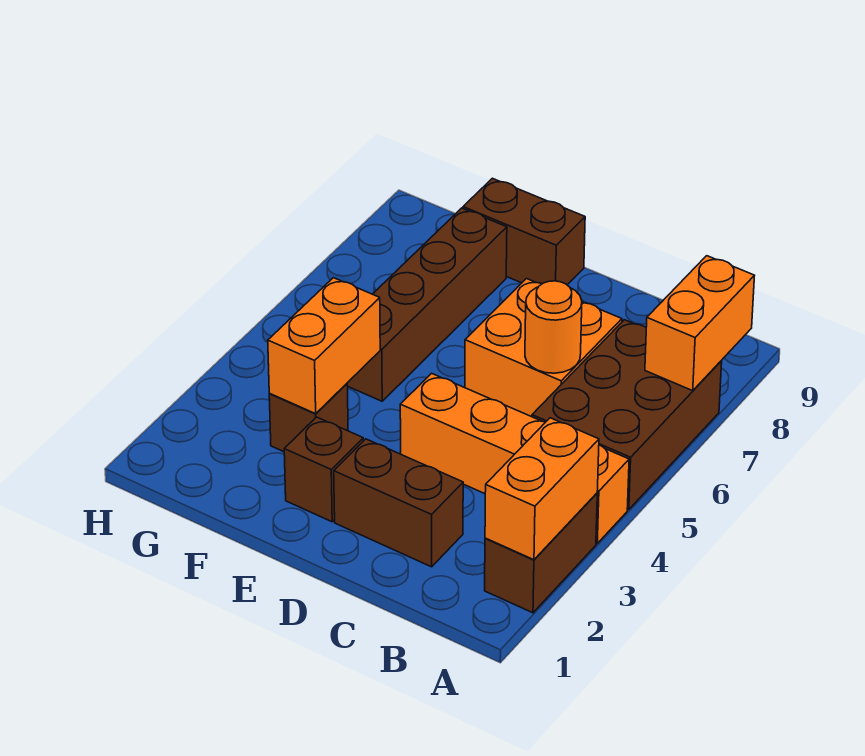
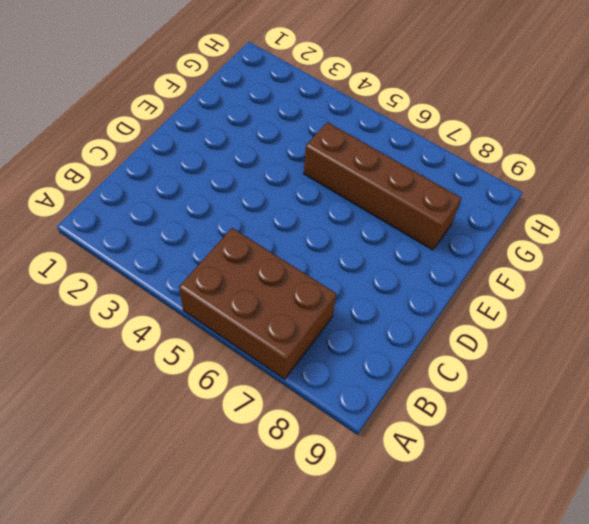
none -> brown 1x2 brick [485,493,597,613]
none -> orange 1x4 brick [400,373,629,543]
none -> brown 1x2 brick [334,439,463,567]

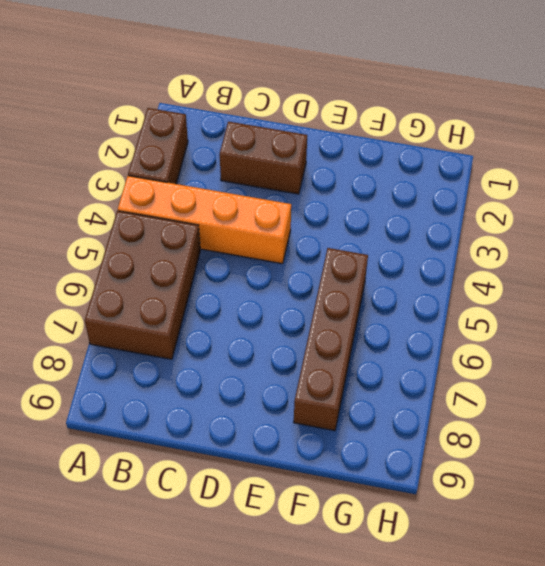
none -> orange 2x2 brick [465,279,622,417]
none -> brown 1x1 brick [284,417,363,522]
none -> brown 1x2 brick [463,178,585,285]

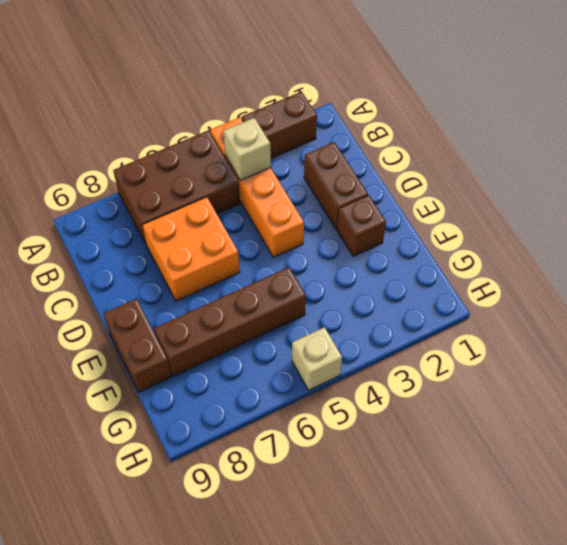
tan 1x1 brick [223,118,271,180] -> none
tan 1x1 brick [292,327,342,390] -> none
none -> brown 1x1 brick [269,384,348,452]
none -> orange 1x2 brick [485,418,599,560]
none -> orange 1x2 brick [645,256,754,391]

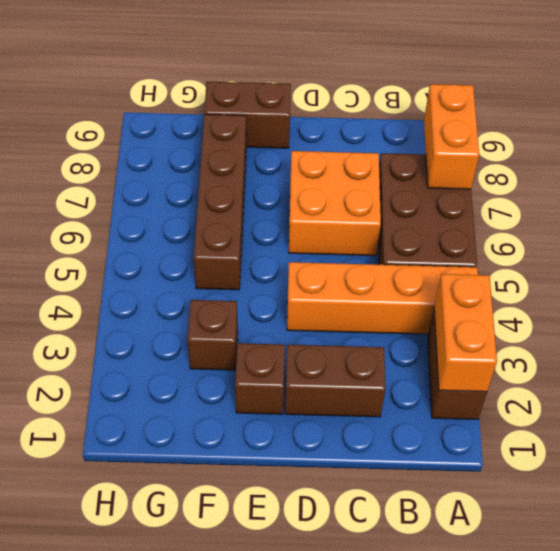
none -> orange 1x1 round brick [525,281,582,373]
none -> orange 1x2 brick [268,278,380,414]

